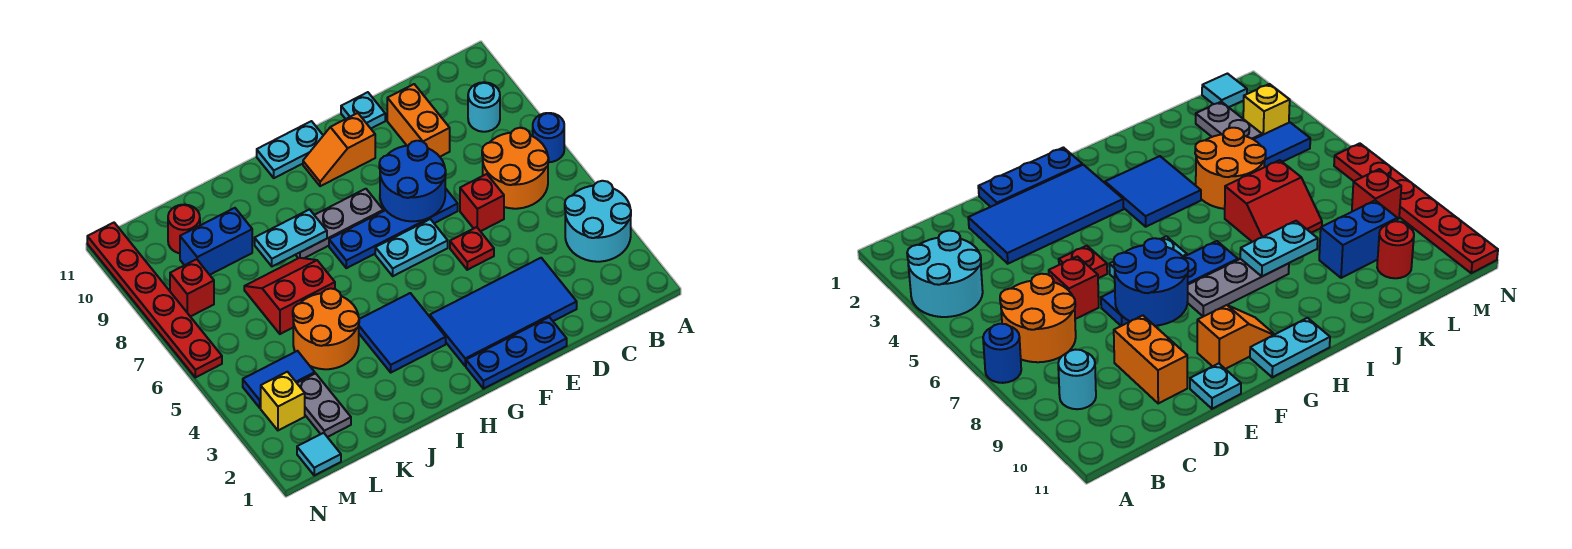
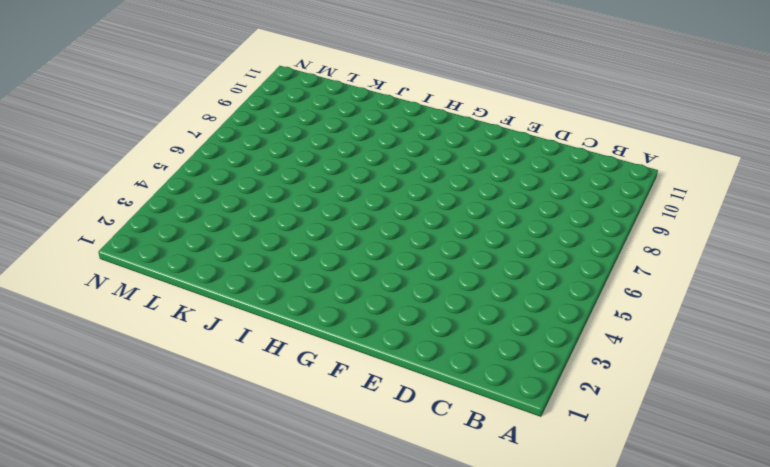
none -> cyan 2x2 round brick [565,181,631,262]
none -> blue 1x1 round brick [533,113,564,162]
none -> orange 2x2 round brick [482,128,549,209]

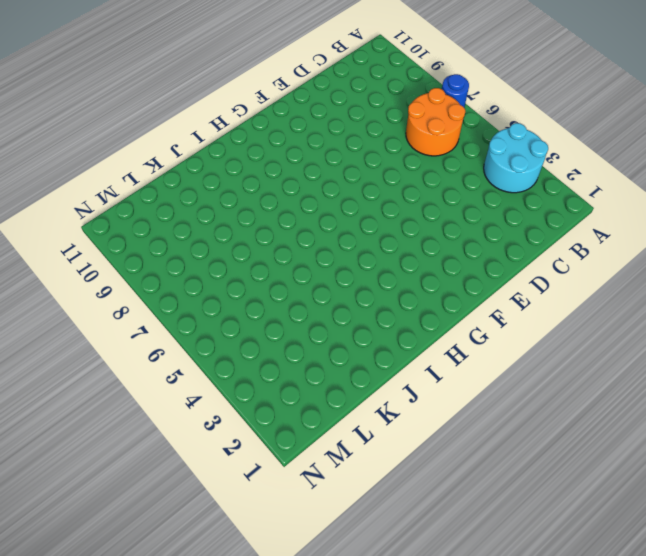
none -> cyan 1x1 round brick [468,82,500,132]
none -> blue 2x4 tile [430,258,577,366]
none -> red 1x1 brick [460,174,504,231]

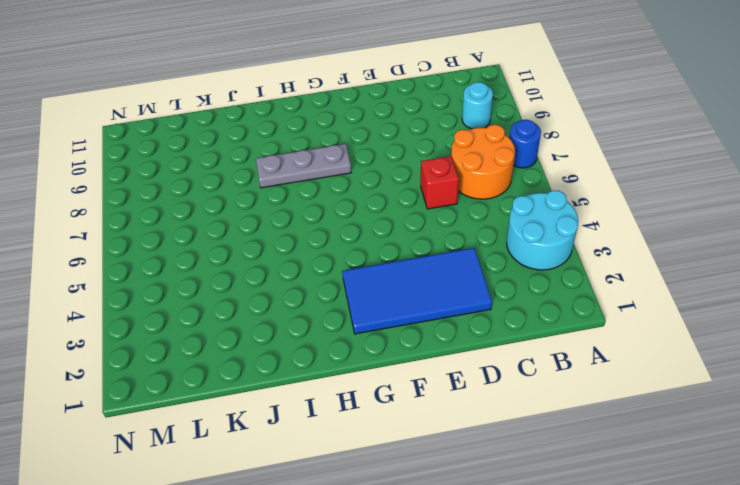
none -> orange 1x2 brick [387,84,450,157]
none -> blue 1x3 plate [466,317,567,389]
none -> red 1x1 plate [450,227,494,270]

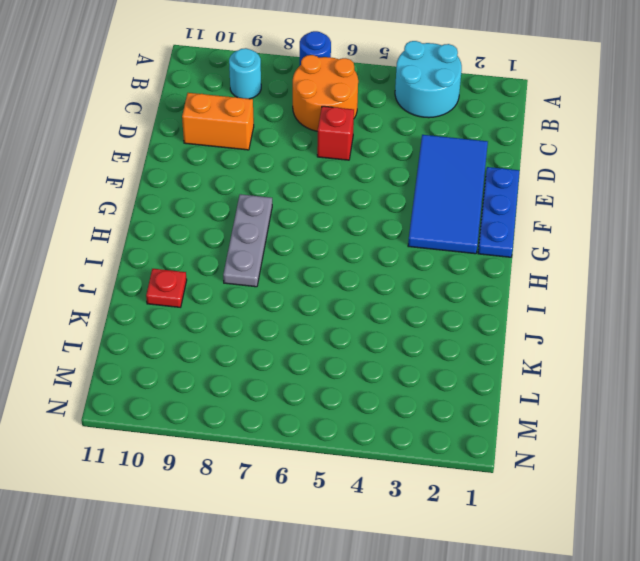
red 1x1 plate [146,269,187,307] -> red 1x1 plate moved to [450,227,494,270]
none -> blue 1x4 plate [329,188,458,268]
none -> cyan 1x1 plate [341,92,385,128]
none -> cyan 1x2 plate [375,219,448,276]

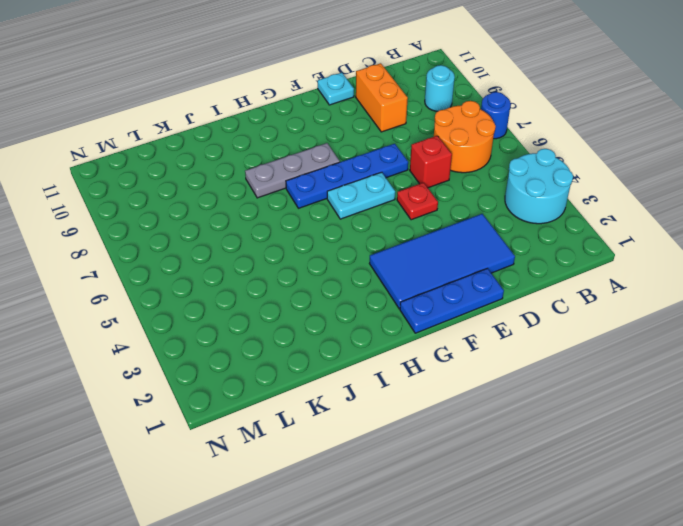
none -> orange 1x2 slope [303,113,375,186]
none -> cyan 1x2 plate [257,121,323,178]
none -> blue 2x2 tile [359,293,446,372]

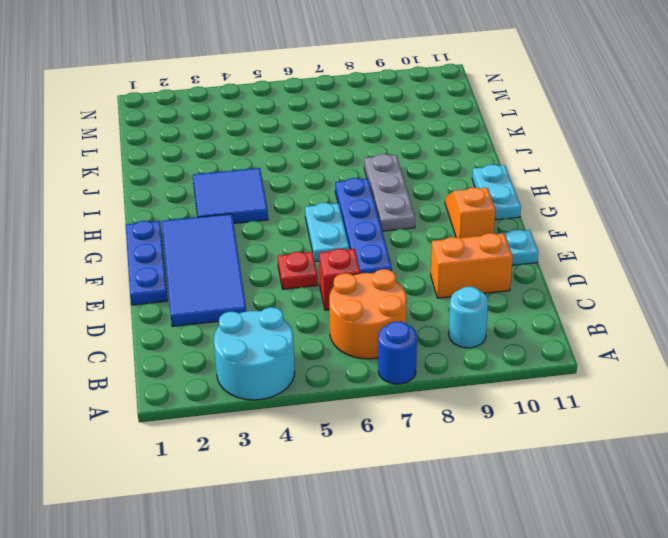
none -> orange 2x2 round brick [293,288,359,369]
none -> red 2x2 slope [244,258,335,334]
none -> blue 1x2 brick [180,208,252,275]

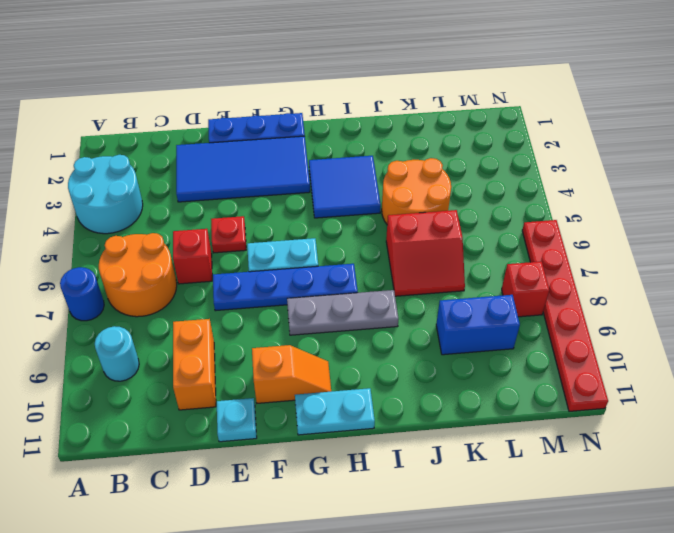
none -> grey 1x2 plate [297,373,351,437]
none -> blue 1x2 tile [243,351,315,408]
none -> red 1x1 round brick [168,205,200,253]

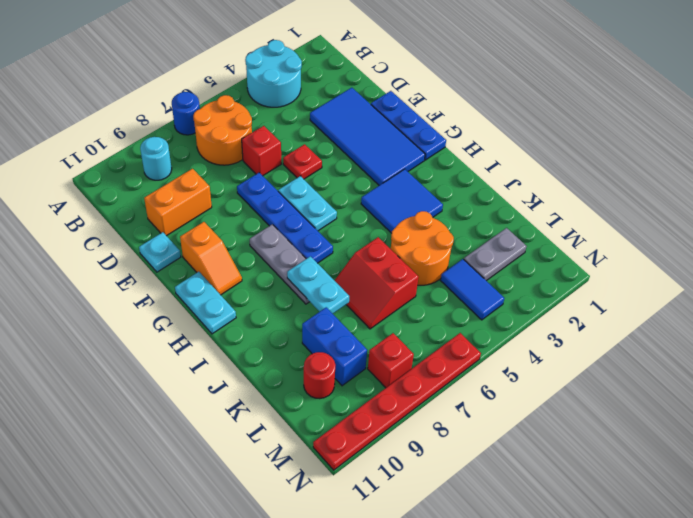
none -> cyan 1x1 tile [297,433,341,475]
none -> yellow 1x1 brick [261,372,305,430]
none -> blue 2x2 round brick [379,141,446,221]

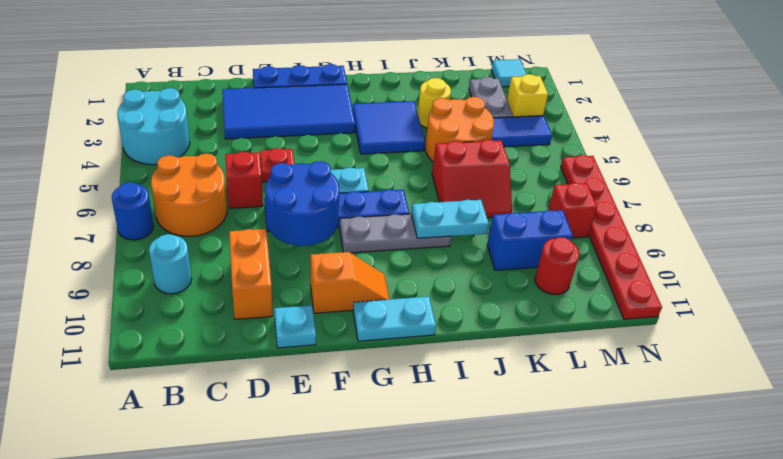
yellow 1x1 round brick [418,78,451,128] -> none

